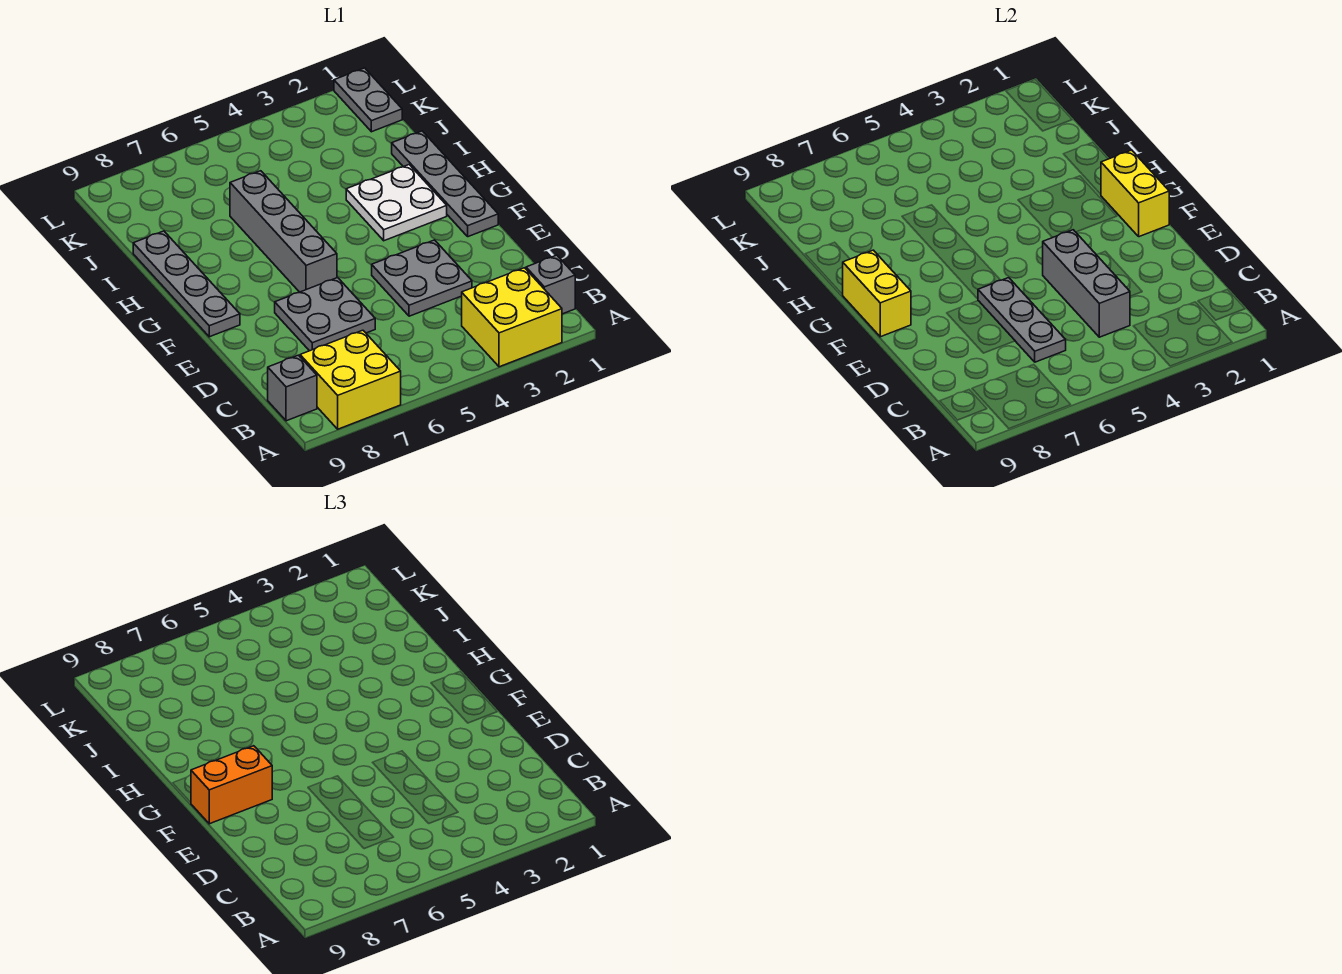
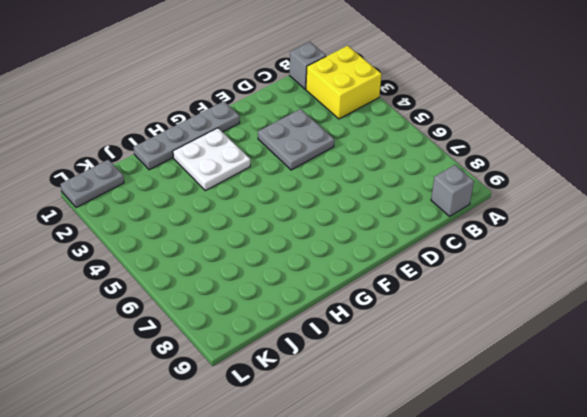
none -> yellow 2x2 brick [300,330,401,429]
none -> grey 2x2 plate [275,278,375,351]
none -> grey 1x4 brick [230,171,337,292]

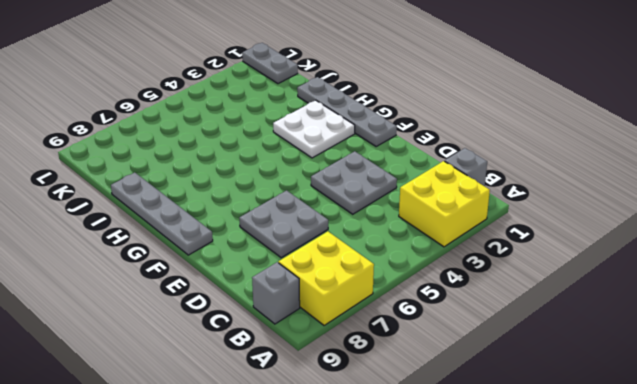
none -> grey 1x4 brick [230,171,337,292]
none -> grey 1x3 brick [1043,230,1130,337]
none -> grey 1x3 plate [978,278,1066,362]

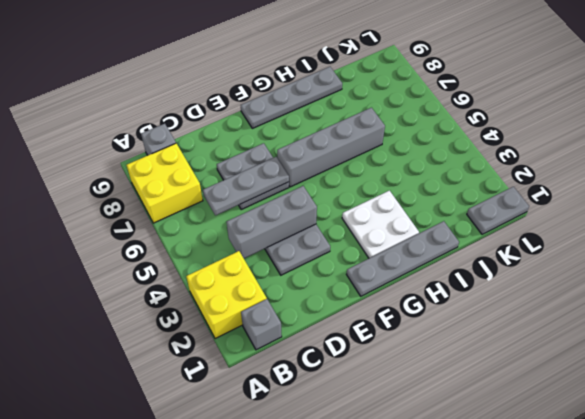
none -> yellow 1x2 brick [1101,150,1169,237]
none -> yellow 1x2 brick [843,250,911,337]
none -> orange 1x2 brick [191,746,272,824]

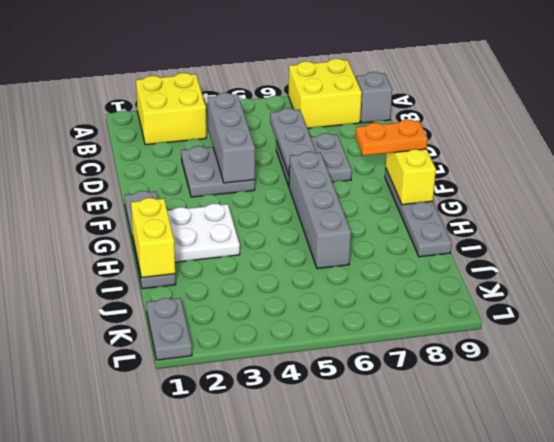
orange 1x2 plate [355,120,428,156] -> orange 1x2 brick [191,746,272,824]
yellow 1x2 brick [131,198,175,278] -> yellow 1x2 brick moved to [1101,150,1169,237]
none -> grey 1x1 brick [526,255,575,314]

